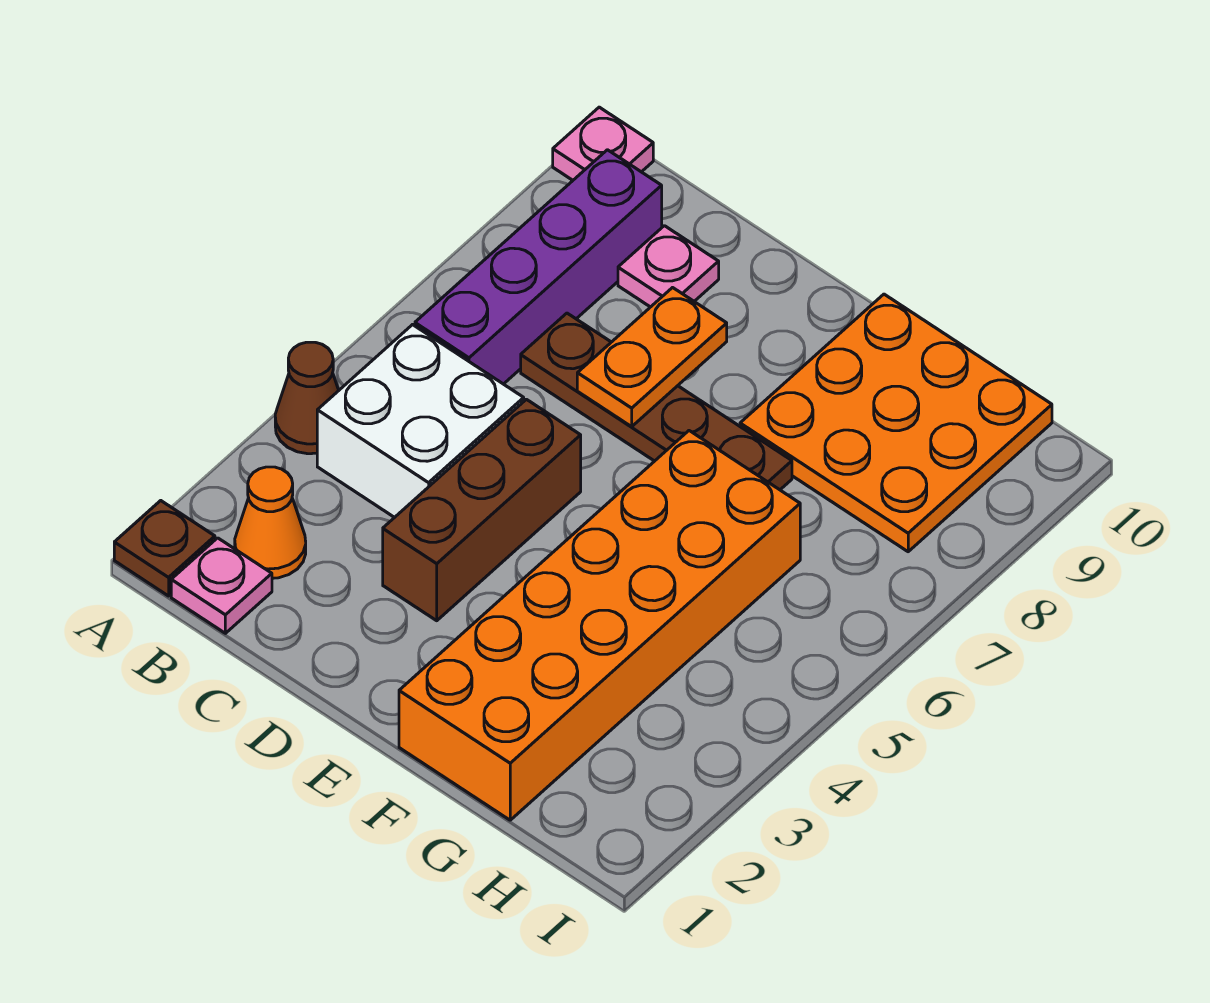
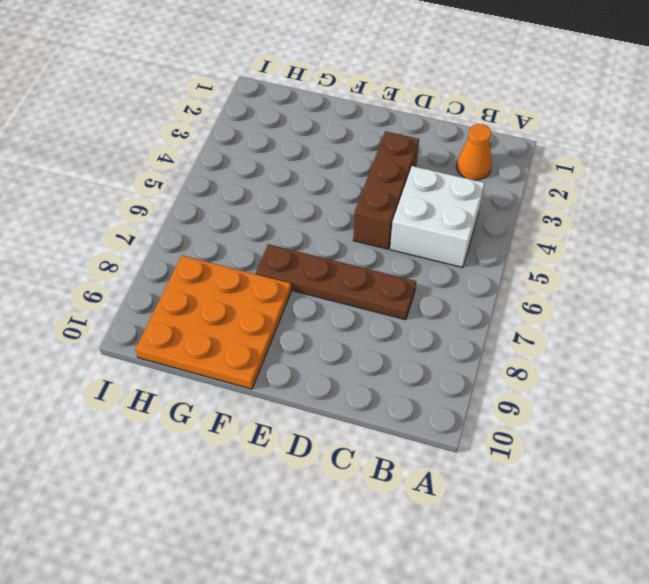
none -> brown 1x1 plate [114,501,215,596]
none -> brown 1x1 cone [275,342,339,454]
none -> pink 1x1 plate [553,107,653,180]

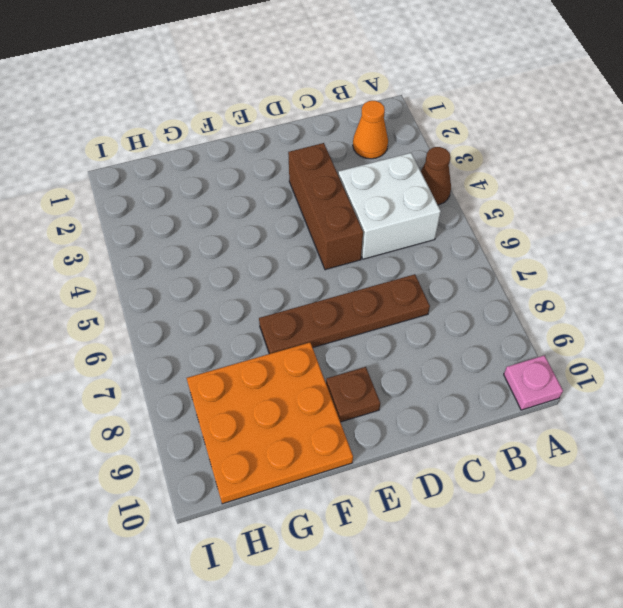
brown 1x1 plate [326,367,380,422] -> brown 1x1 plate moved to [114,501,215,596]
none -> pink 1x1 plate [171,538,272,633]
none -> purple 1x4 brick [415,150,662,384]
none -> pink 1x1 plate [618,226,719,307]

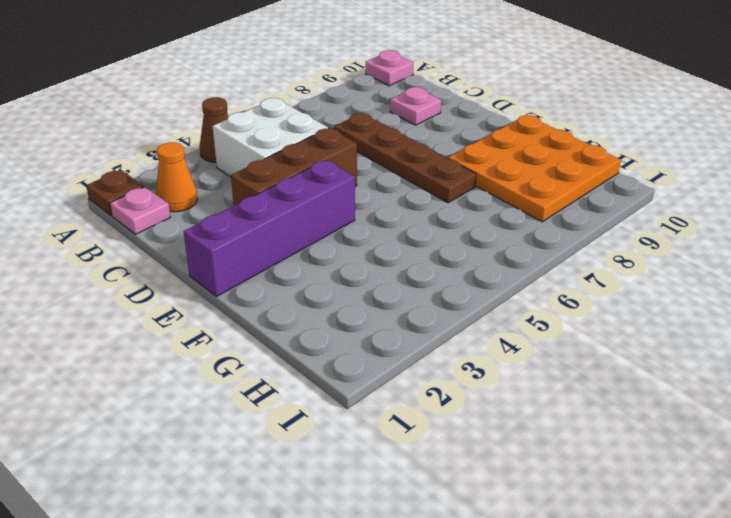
purple 1x4 brick [183,160,355,296] -> purple 1x4 brick moved to [415,150,662,384]
none -> orange 2x6 brick [399,431,800,820]
none -> orange 1x2 plate [577,288,727,427]

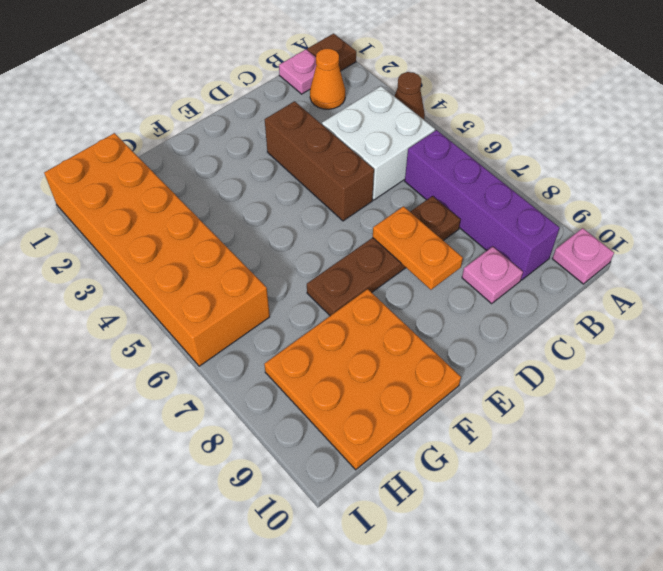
orange 2x6 brick [44,133,270,366] -> orange 2x6 brick moved to [399,431,800,820]

